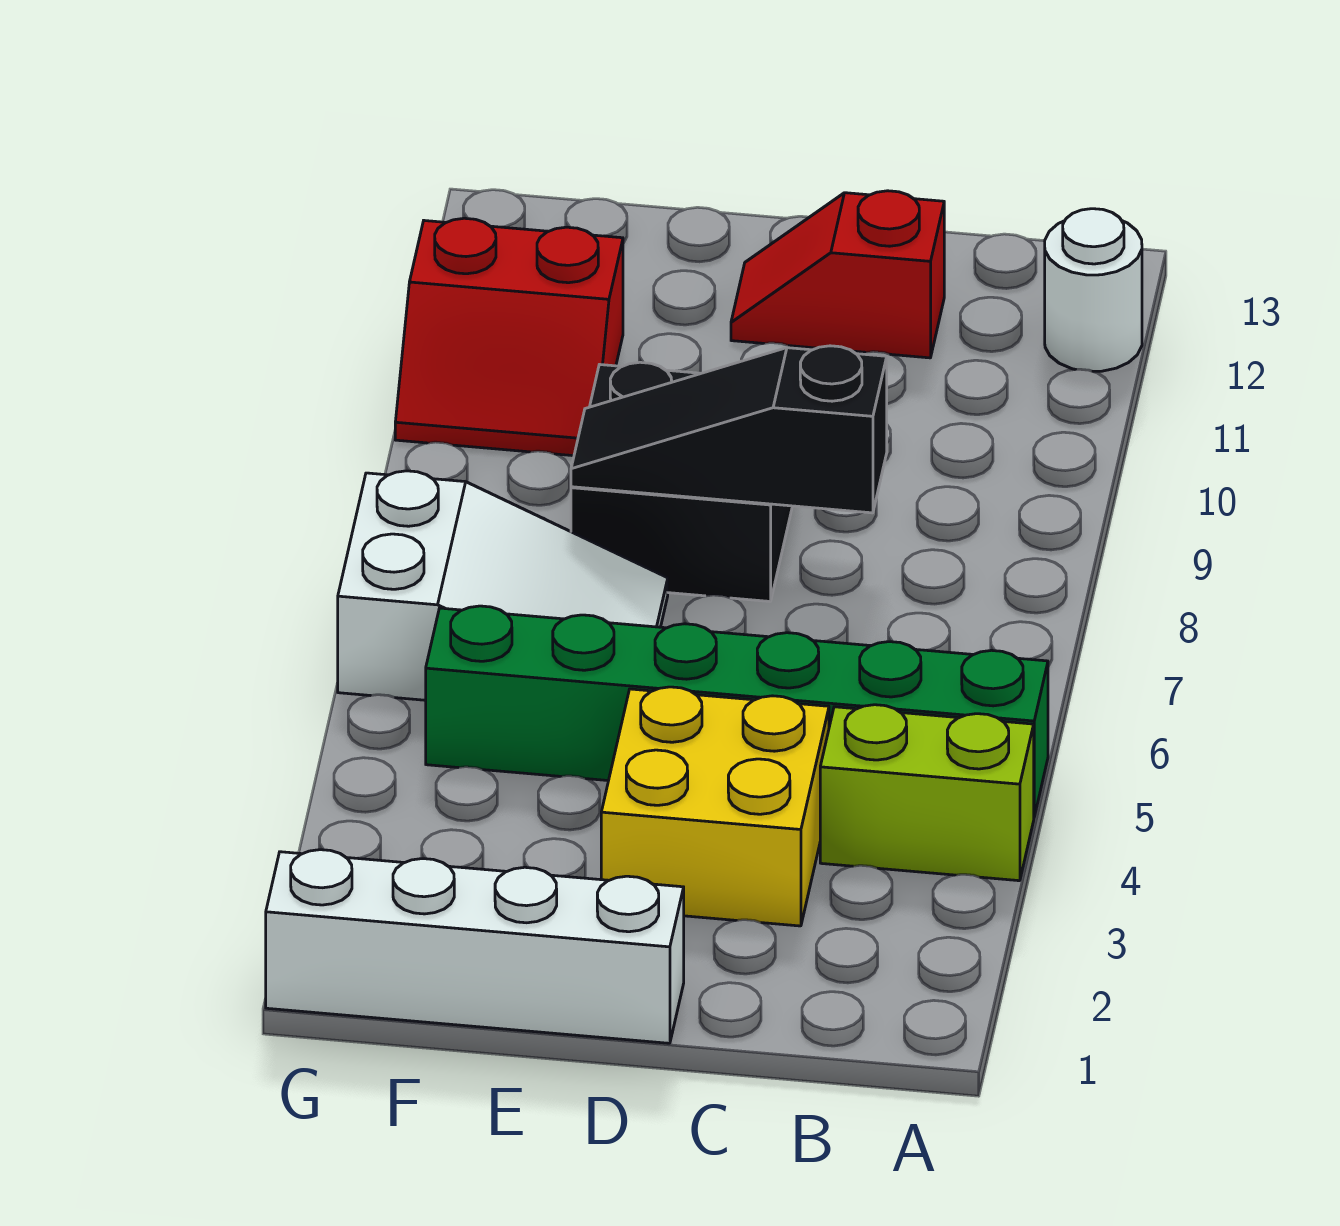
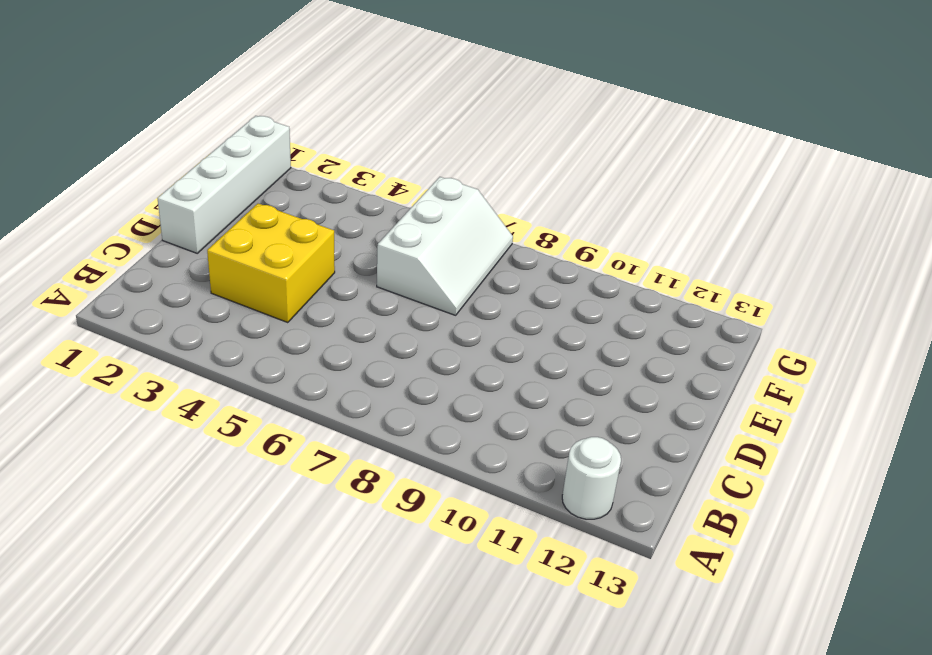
white 2x3 slope [377,177,513,315] -> white 2x3 slope turned to [338,471,668,700]
none -> lime 1x2 brick [820,705,1034,881]
none -> green 1x6 brick [426,606,1048,816]

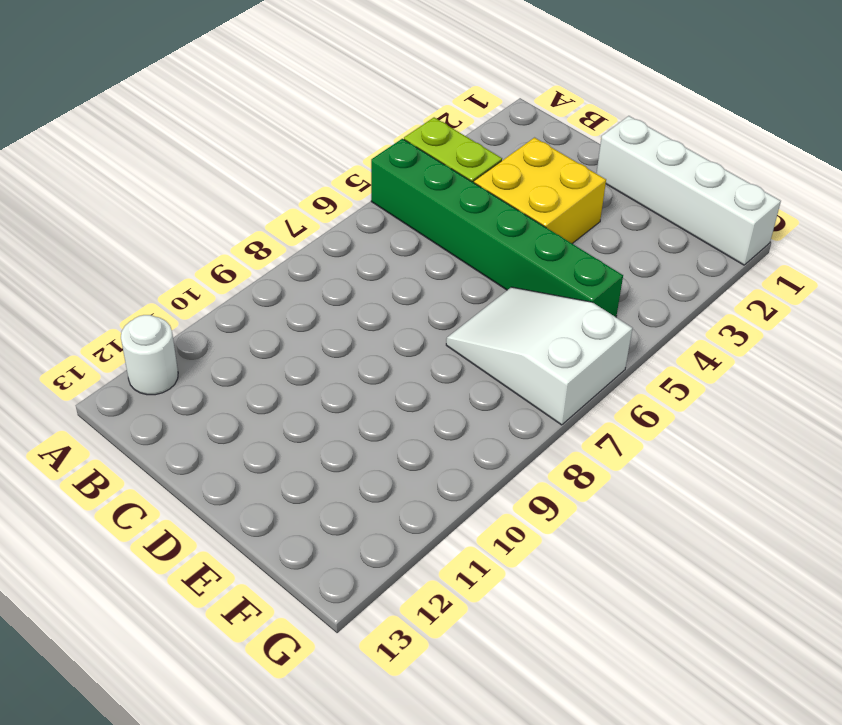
none -> red 1x2 slope [731,191,944,358]
none -> black 2x2 brick [571,362,792,601]

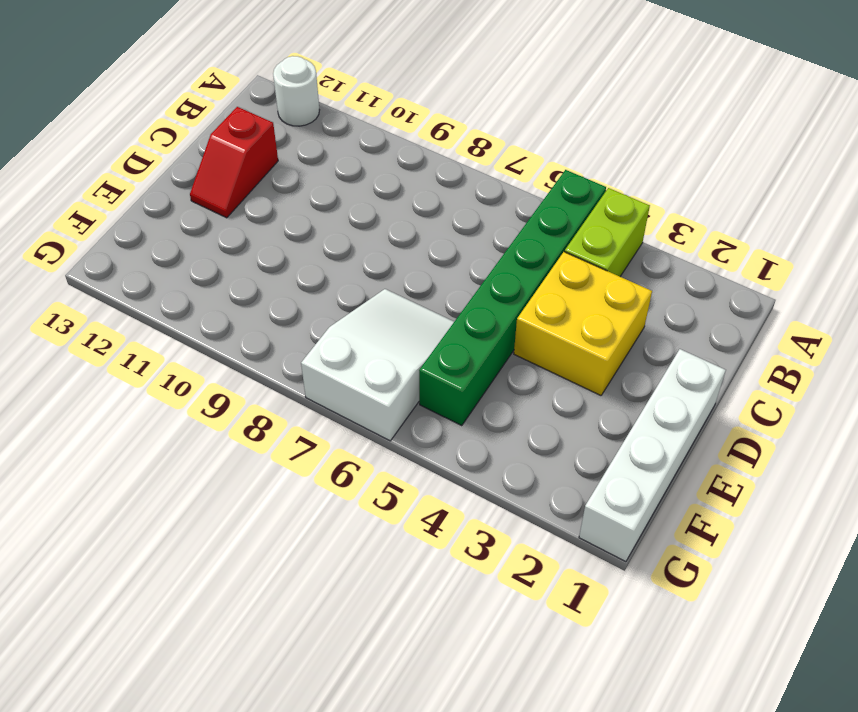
none -> black 2x2 brick [571,362,792,601]
none -> red 2x2 slope [395,218,623,456]

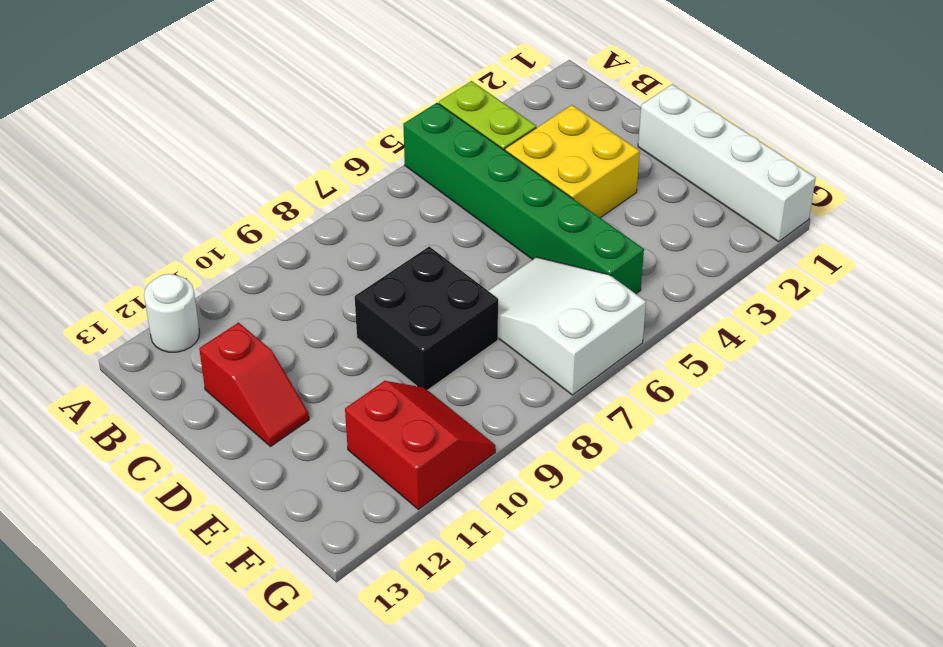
none -> black 1x3 slope [571,346,887,513]

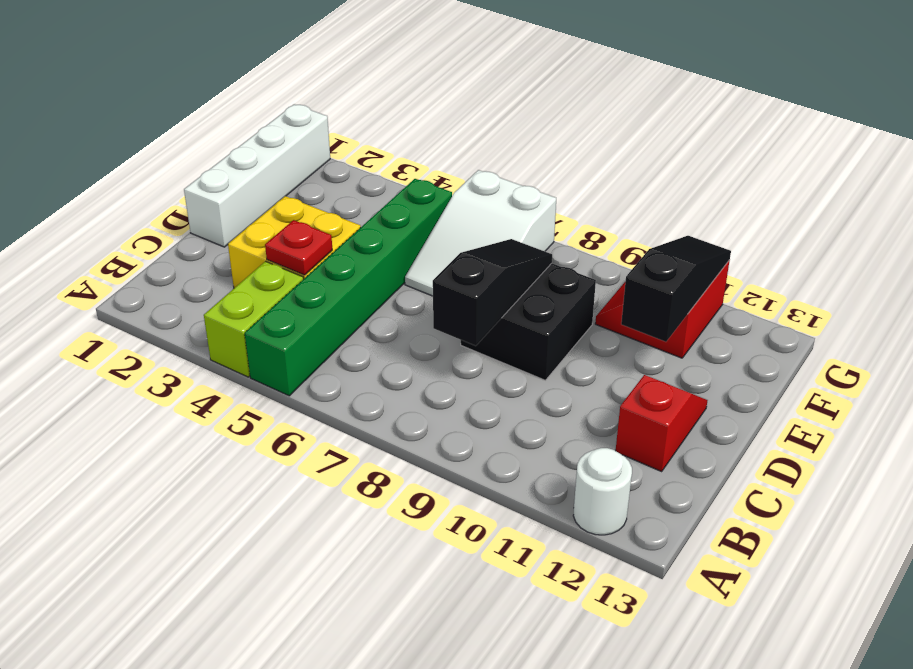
red 1x1 plate [265,220,332,275] -> none
black 1x3 slope [621,236,731,342] -> none

